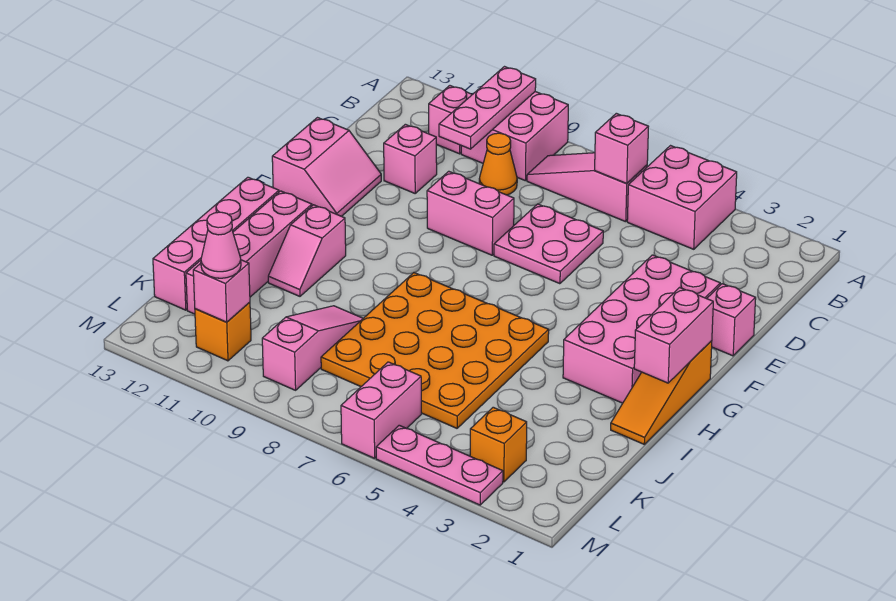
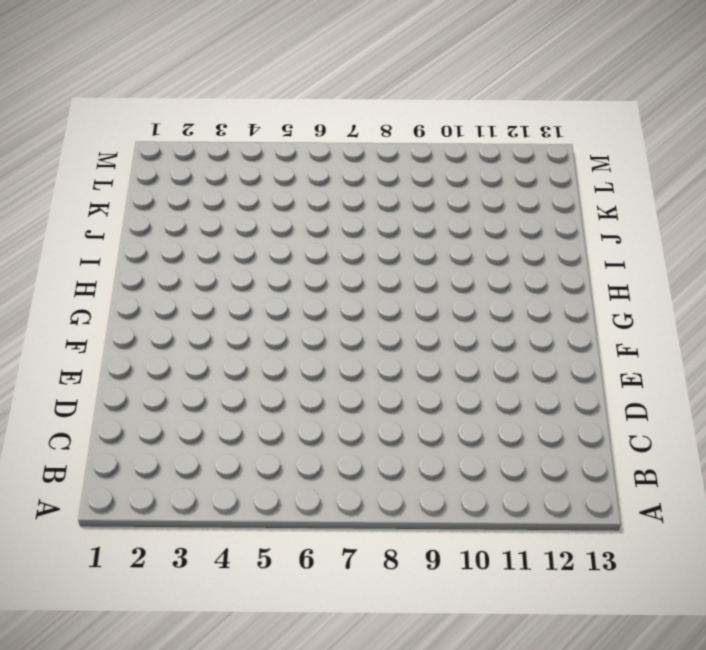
none -> pink 2x2 brick [627,146,737,249]
none -> pink 2x2 brick [461,92,568,181]
none -> pink 1x3 slope [527,153,647,222]

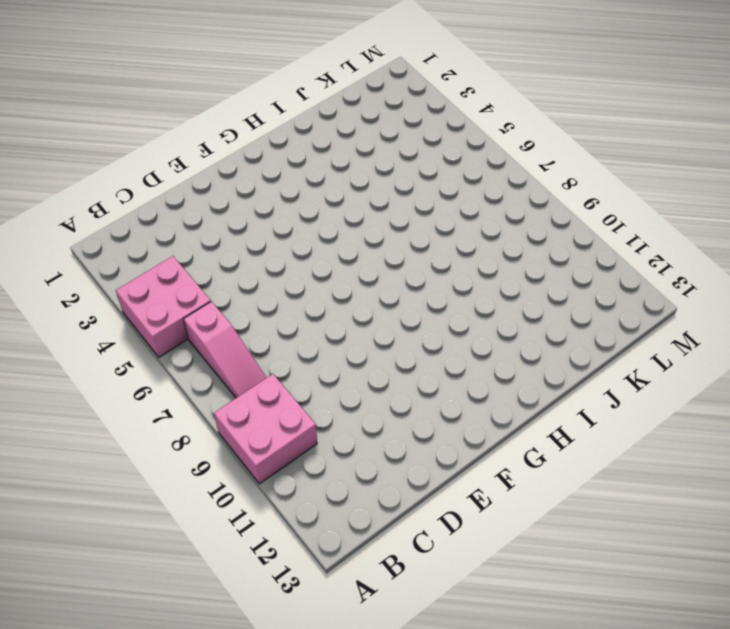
none -> pink 1x1 brick [429,86,472,154]
none -> orange 1x1 cone [479,133,517,195]
none -> pink 2x2 plate [494,204,603,284]

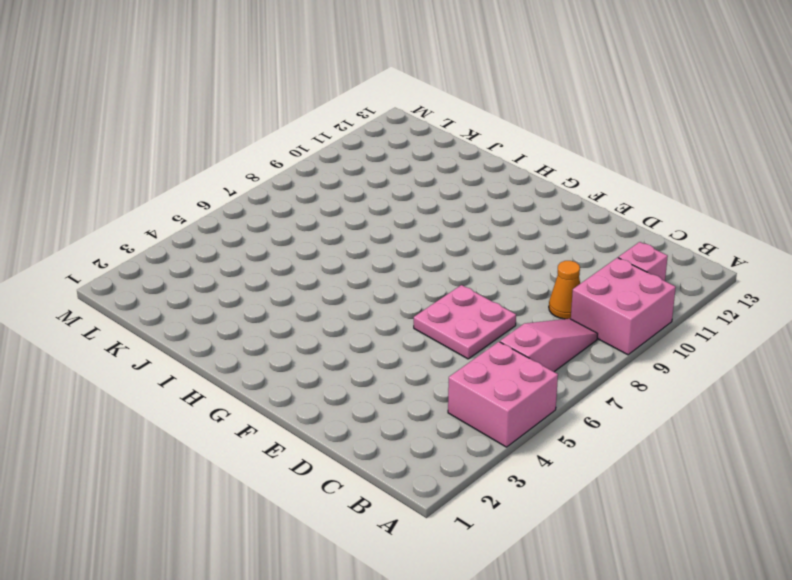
none -> pink 1x1 brick [384,124,437,193]
none -> pink 1x1 brick [707,284,756,356]
none -> pink 2x4 brick [563,255,720,403]

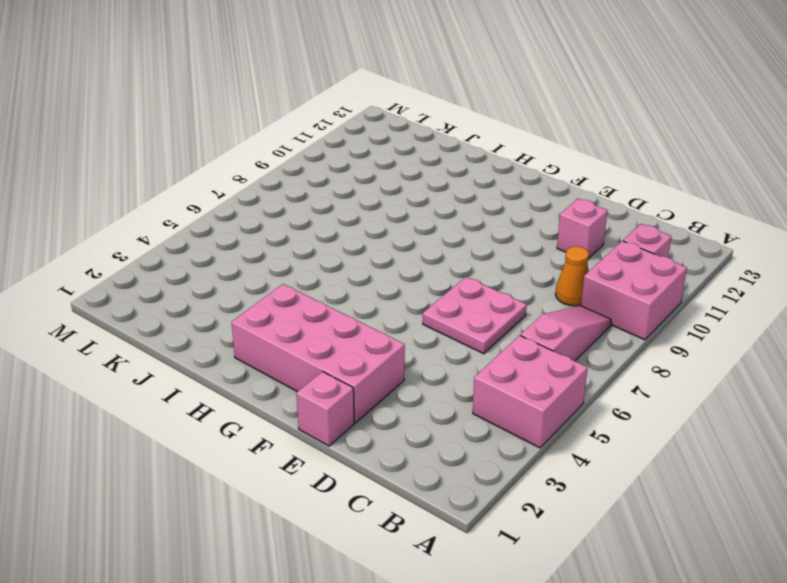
none -> pink 1x2 brick [427,171,514,255]
none -> pink 2x2 slope [272,118,381,216]
none -> orange 1x3 slope [611,341,712,444]

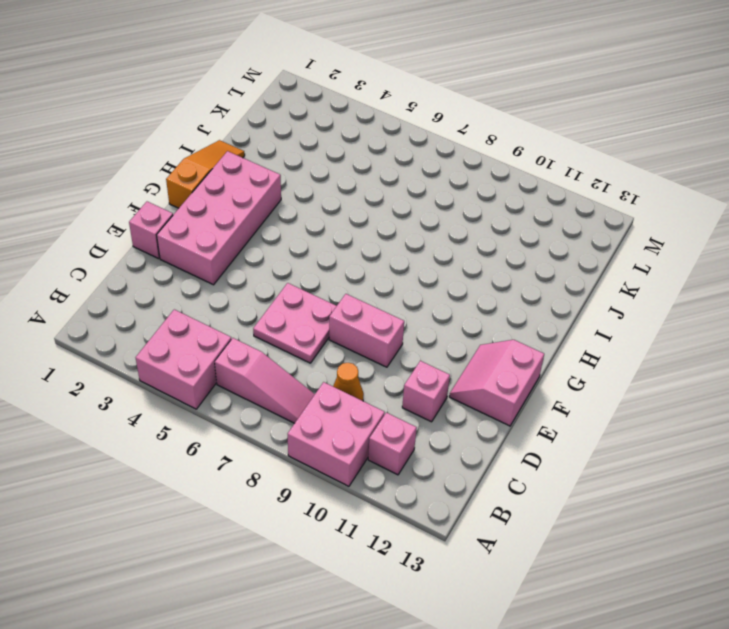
none -> orange 4x4 plate [321,273,549,428]
none -> pink 1x2 slope [268,205,346,296]
none -> pink 1x4 brick [186,191,312,314]

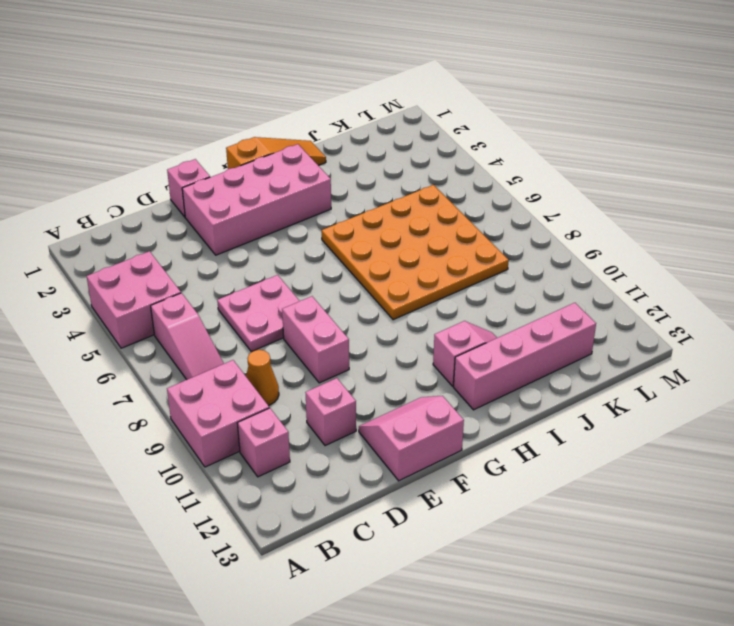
none -> pink 1x4 brick [153,177,279,310]
none -> pink 1x3 slope [262,306,363,390]
none -> orange 1x1 brick [470,407,527,482]

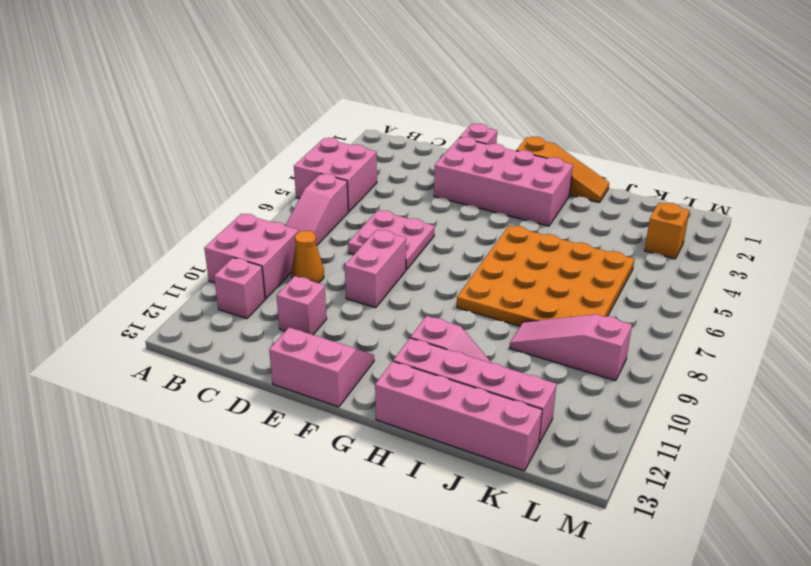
none -> pink 1x2 brick [341,362,421,458]
none -> orange 1x1 brick [195,302,251,361]
none -> pink 1x3 plate [376,425,503,505]

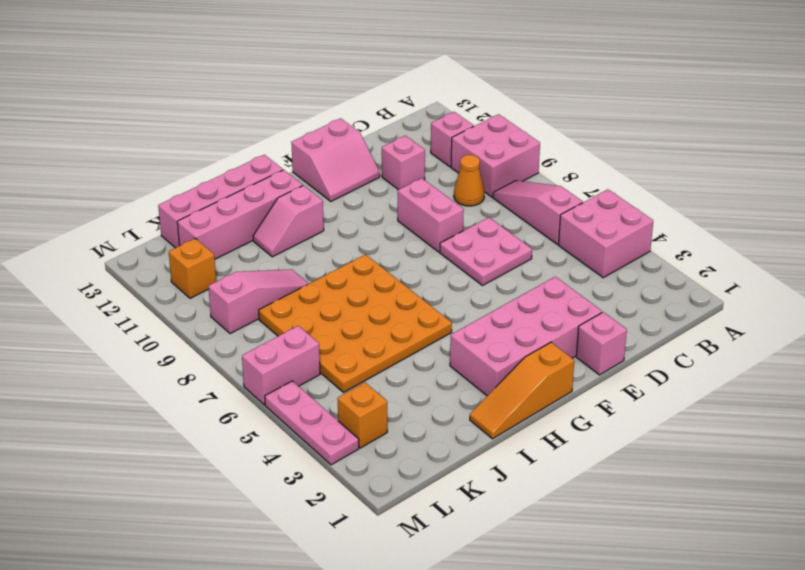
none -> pink 1x3 plate [439,67,536,149]
none -> pink 1x1 brick [595,113,648,183]
none -> pink 1x2 brick [634,288,713,383]

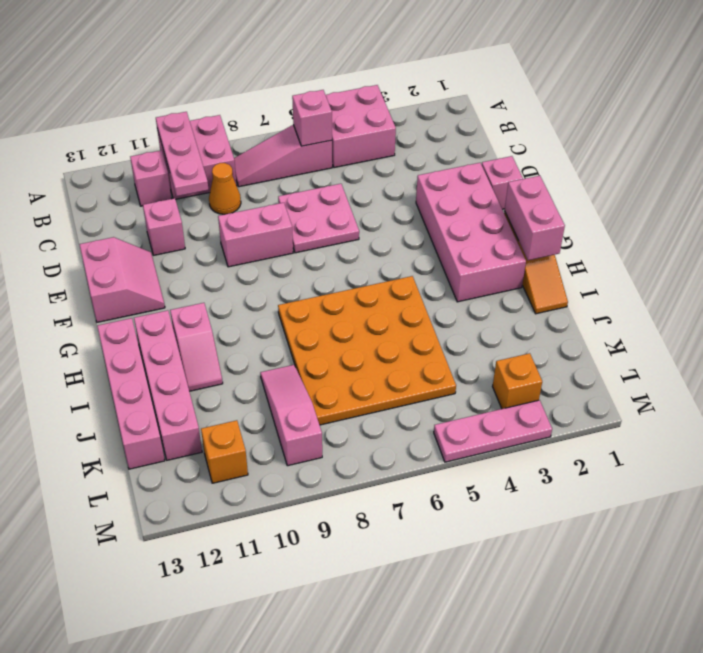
none -> pink 1x2 brick [341,362,421,458]
none -> pink 1x1 brick [193,260,250,322]
none -> pink 1x1 cone [201,212,241,278]

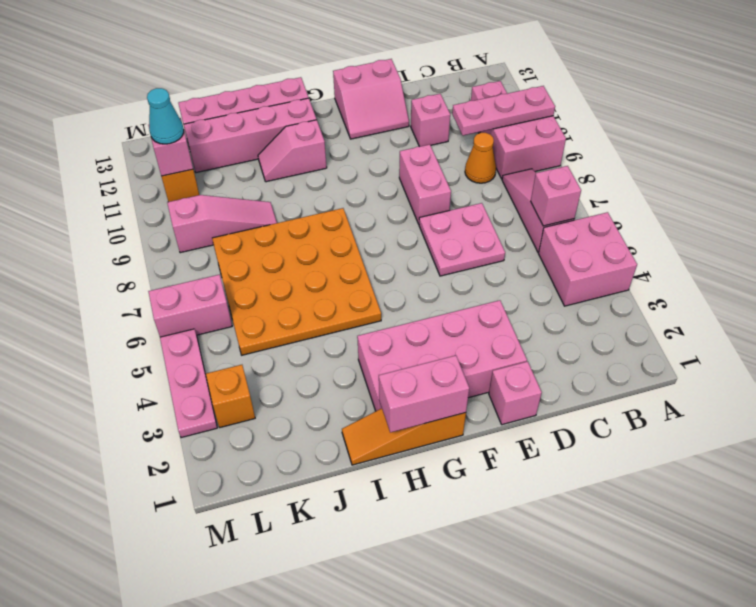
cyan 1x1 cone [147,88,184,144] -> pink 1x1 cone [201,212,241,278]

